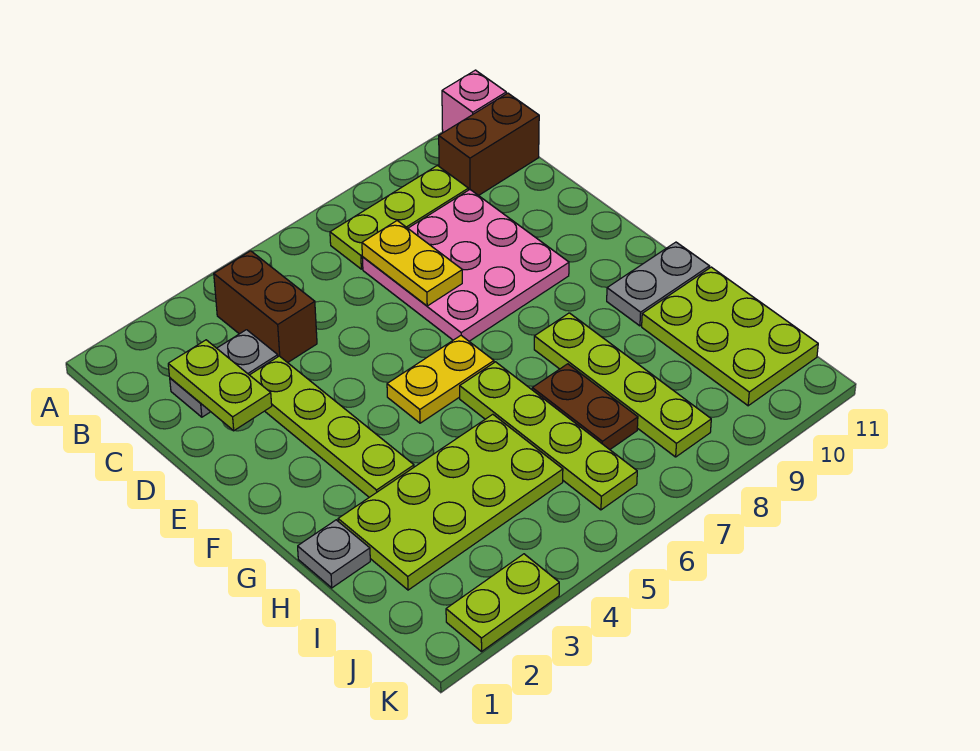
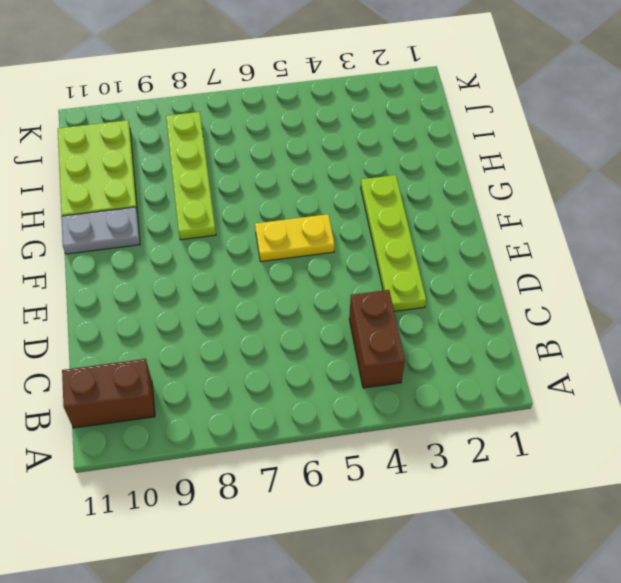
none -> pink 1x1 brick [442,70,506,133]
none -> lime 1x3 plate [330,166,468,269]
none -> grey 1x2 plate [170,330,278,417]

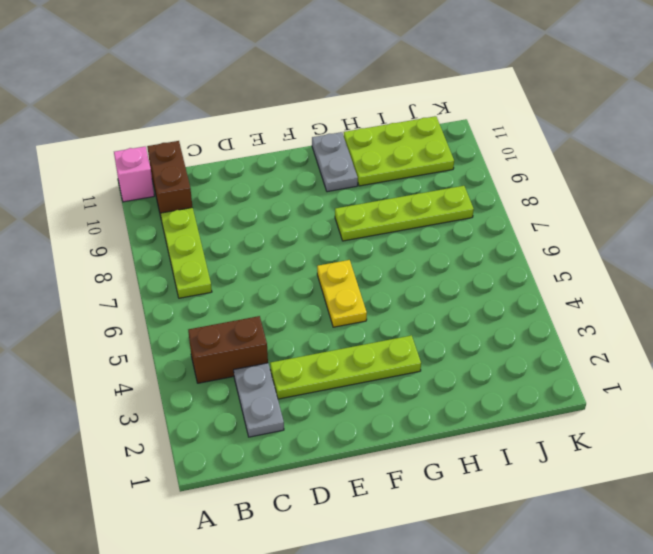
none -> pink 3x3 plate [362,190,569,341]
none -> lime 1x4 plate [460,362,637,510]
none -> grey 1x1 plate [298,520,370,588]

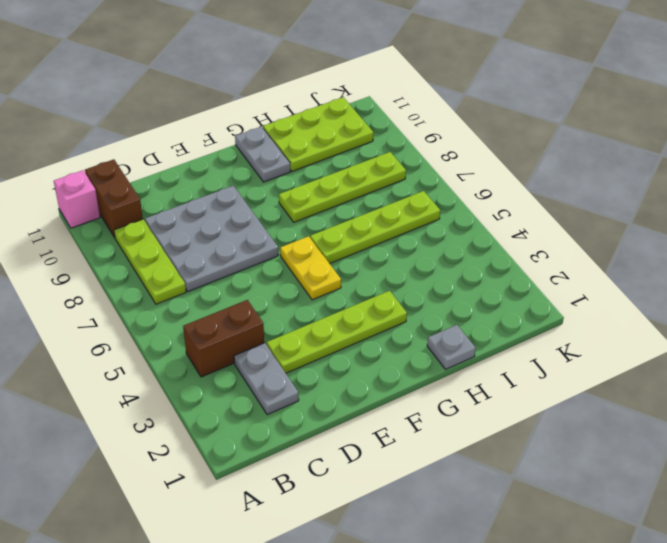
grey 3x3 plate [145,186,278,292] -> pink 3x3 plate [362,190,569,341]
none -> lime 2x4 plate [338,414,563,590]
none -> brown 1x2 plate [532,364,638,450]
none -> lime 1x2 plate [446,554,559,652]

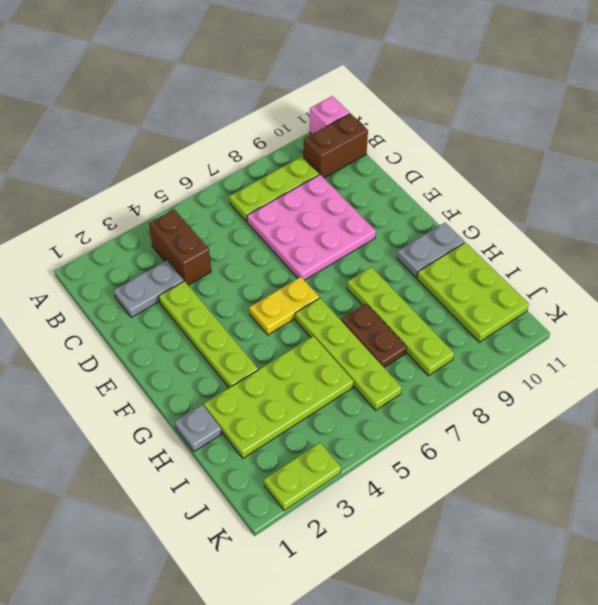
none -> lime 1x2 plate [168,340,272,431]
none -> yellow 1x2 plate [362,221,462,306]

